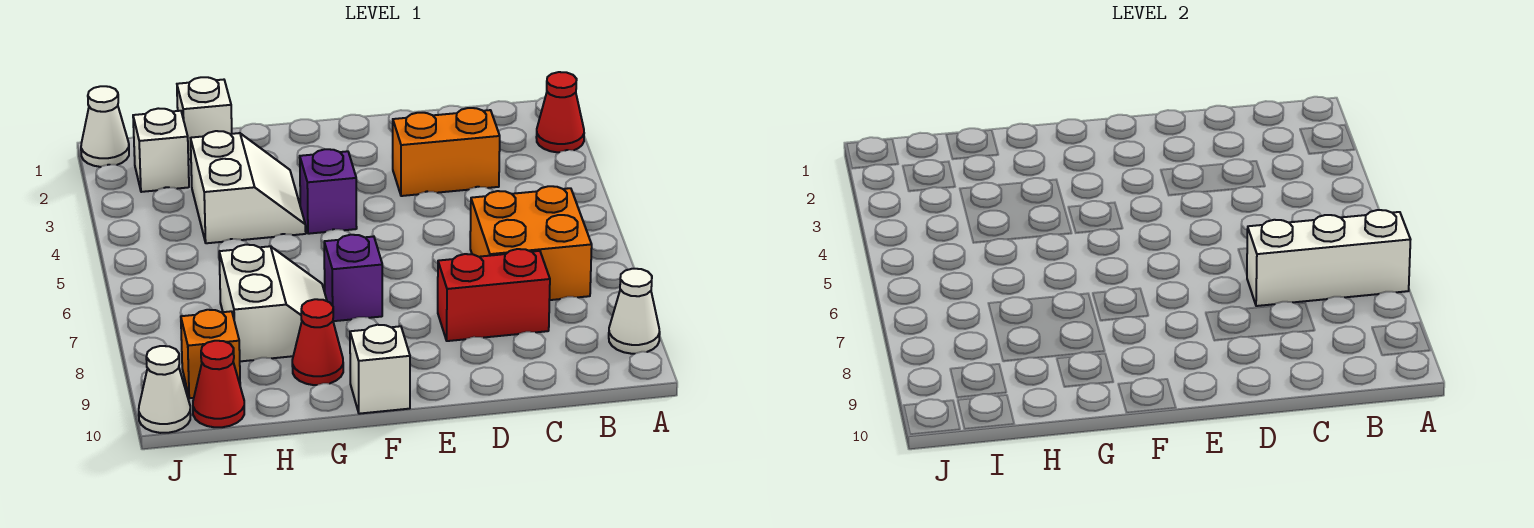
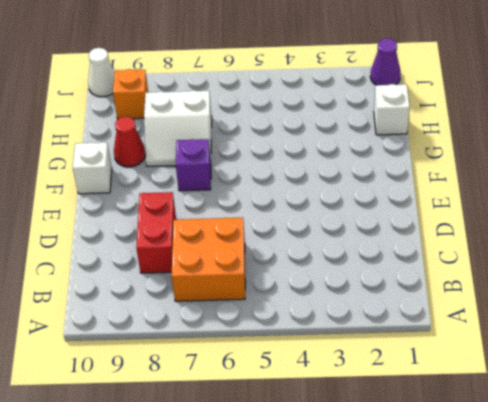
purple 1x1 cone [370,38,401,85] -> white 1x1 cone [81,86,129,167]
none -> red 1x1 cone [536,72,584,152]
none -> white 1x1 cone [609,269,660,354]
none -> orange 1x2 brick [393,108,500,196]

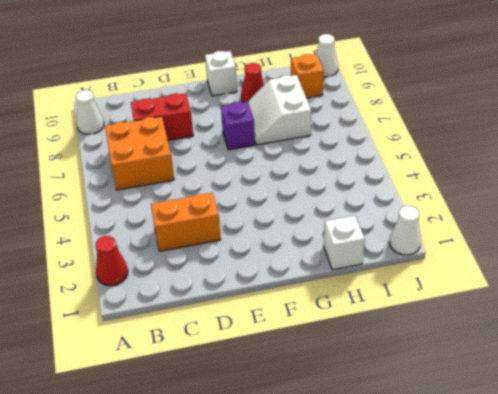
none -> purple 1x1 brick [300,149,357,234]
none -> white 2x2 slope [191,131,306,243]
none -> white 1x1 brick [133,108,189,192]

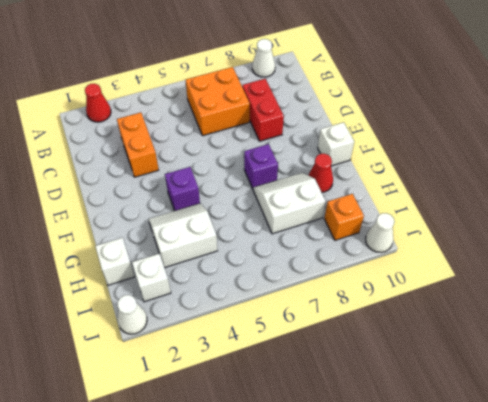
none -> red 1x1 cone [193,341,244,427]
none -> white 1x3 brick [1247,210,1411,306]

